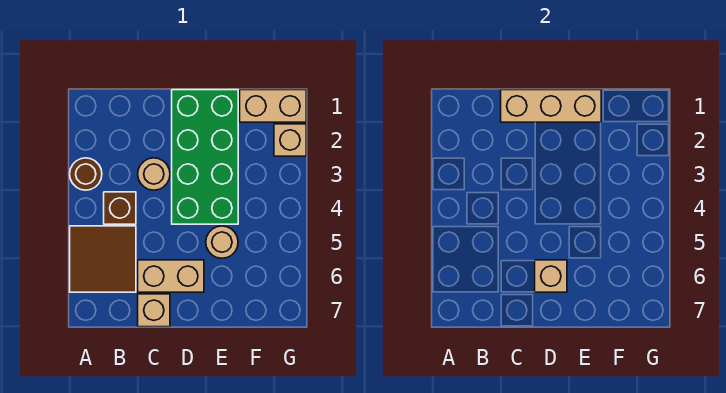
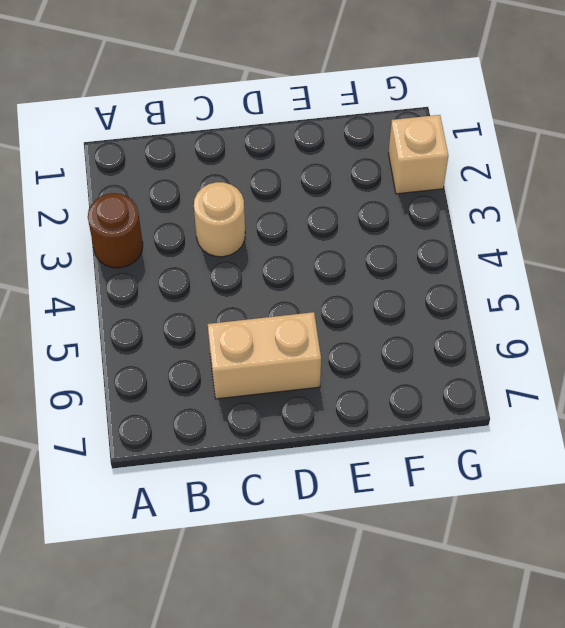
none -> brown 2x2 tile [70,226,136,292]
none -> brown 1x1 brick [104,192,136,224]
none -> tan 1x1 brick [138,294,170,327]

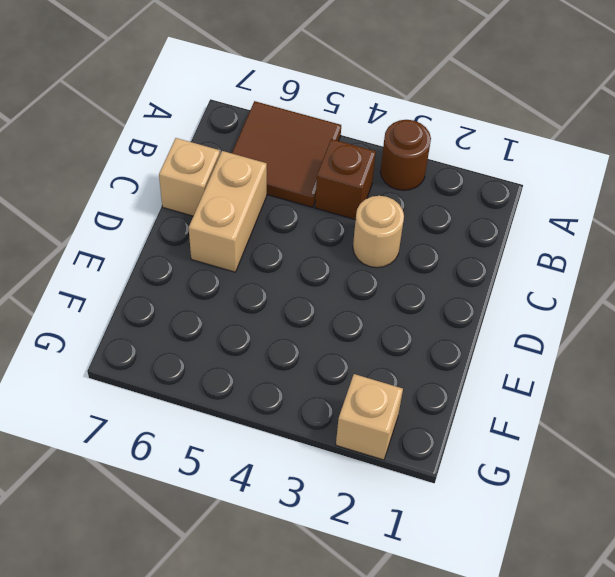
none -> green 2x4 brick [172,90,238,224]
none -> tan 1x1 round brick [206,226,238,258]
none -> tan 1x2 brick [240,90,306,122]

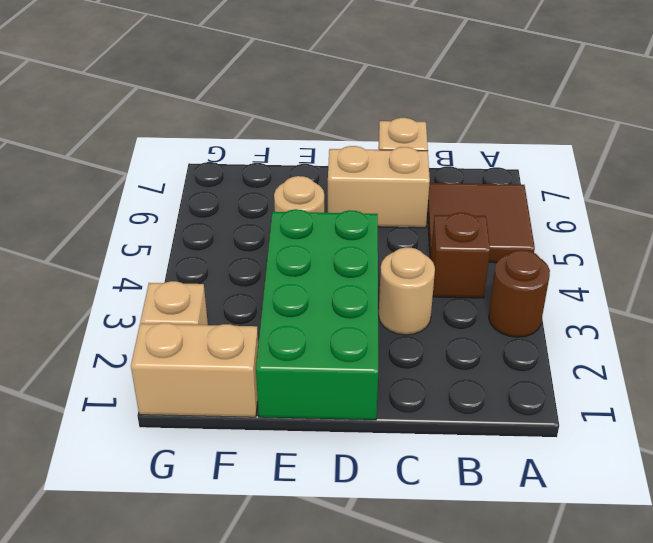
none -> tan 1x3 brick [501,90,601,122]
none -> tan 1x1 brick [535,260,567,292]

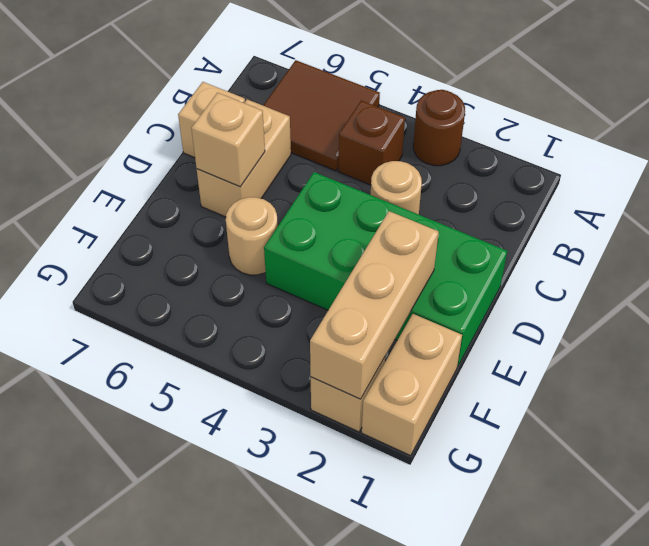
tan 1x3 brick [310,211,439,399] -> tan 1x3 brick moved to [501,90,601,122]

